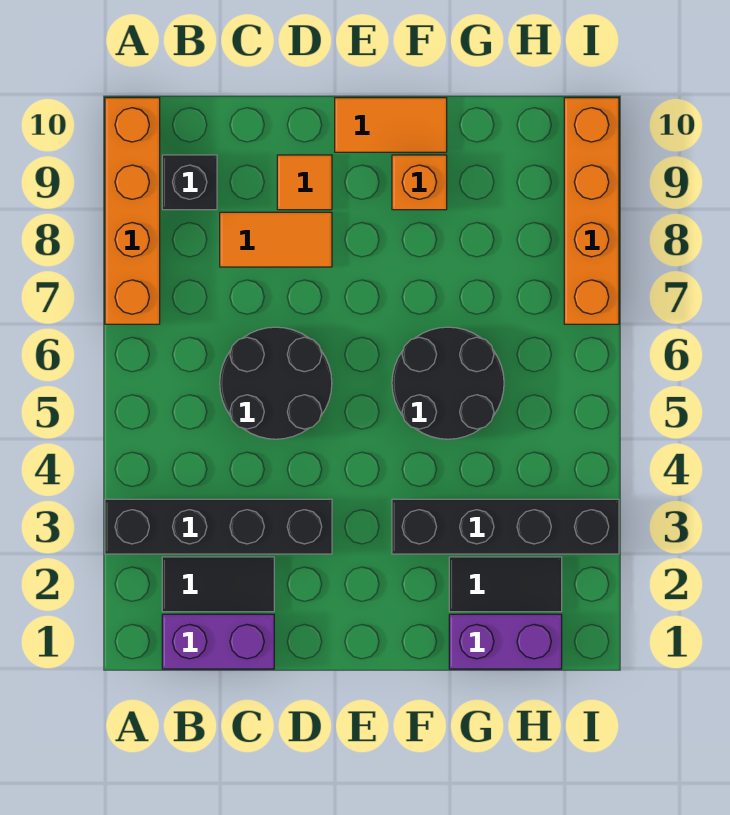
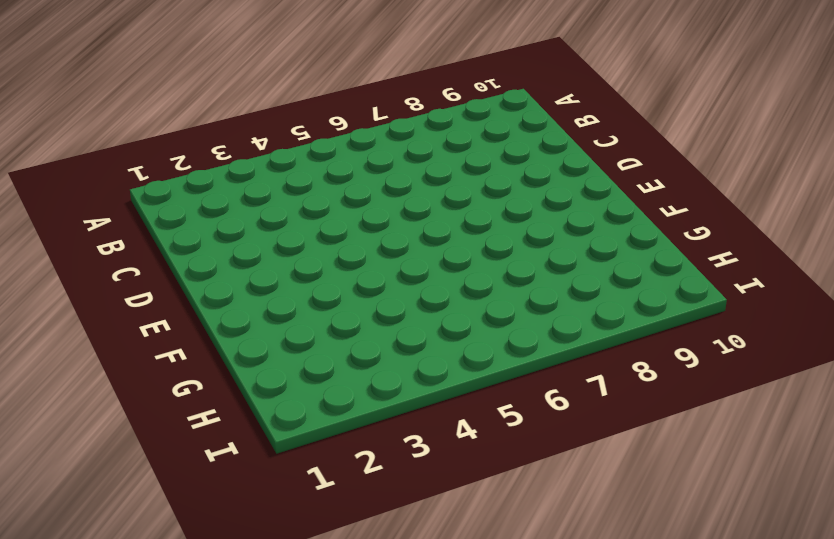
none -> black 1x4 brick [105,499,332,554]
none -> orange 1x4 brick [105,98,160,324]
none -> purple 1x2 brick [162,614,274,669]

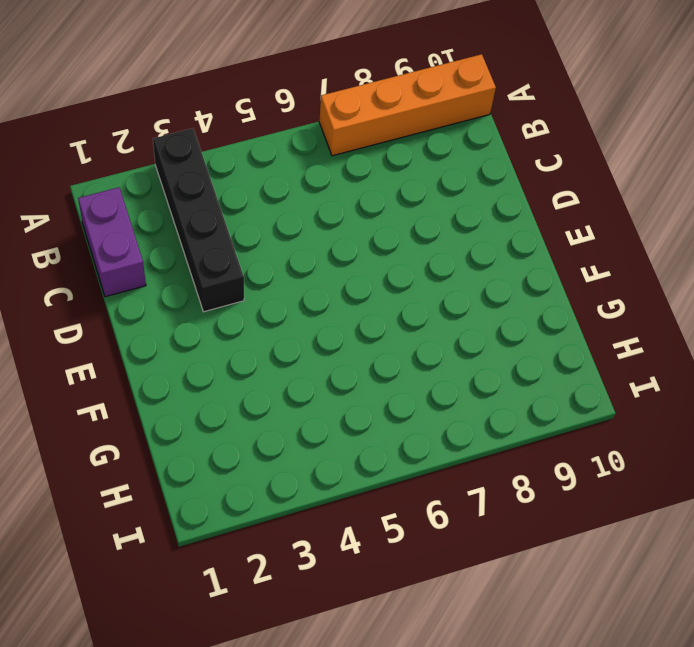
none -> black 1x2 tile [162,557,274,612]
none -> black 1x1 brick [162,155,217,210]
none -> black 2x2 round brick [220,327,332,439]

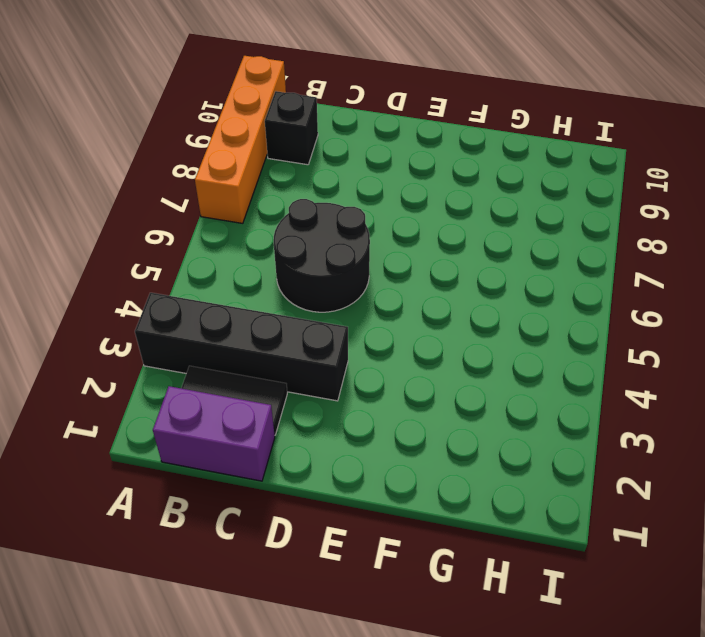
none -> orange 1x2 tile [220,212,332,267]
none -> orange 1x1 tile [277,155,332,210]
none -> orange 1x2 tile [335,98,447,152]

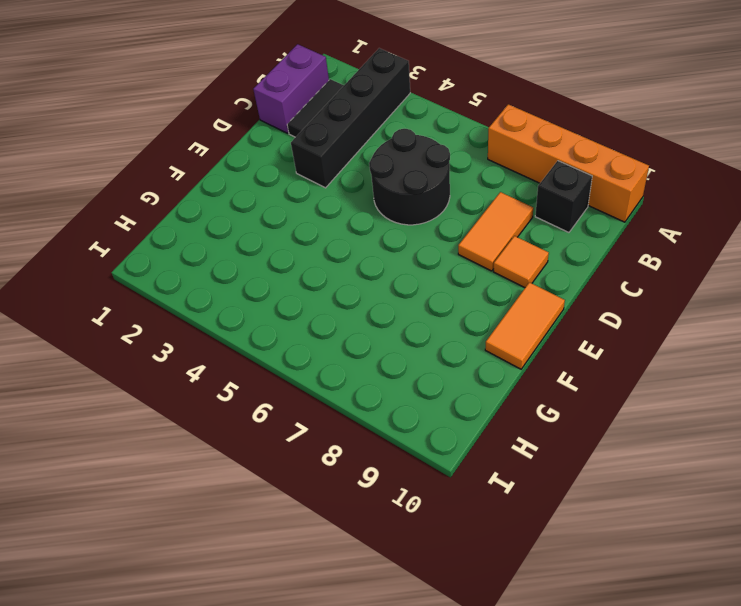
none -> black 1x4 brick [392,499,619,554]
none -> black 2x2 round brick [392,327,504,439]
none -> orange 1x1 brick [392,155,447,210]

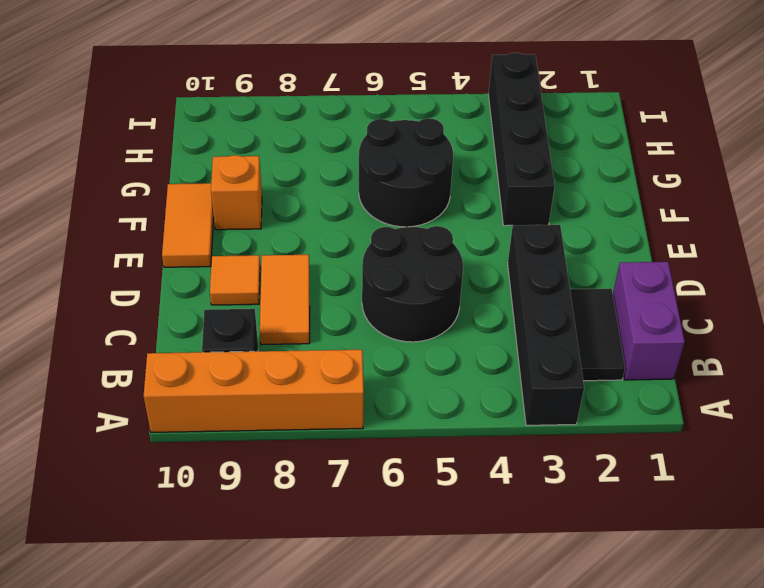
none -> purple 1x2 brick [449,614,562,669]
none -> black 1x2 tile [449,557,562,612]
none -> orange 1x4 brick [564,98,619,324]

